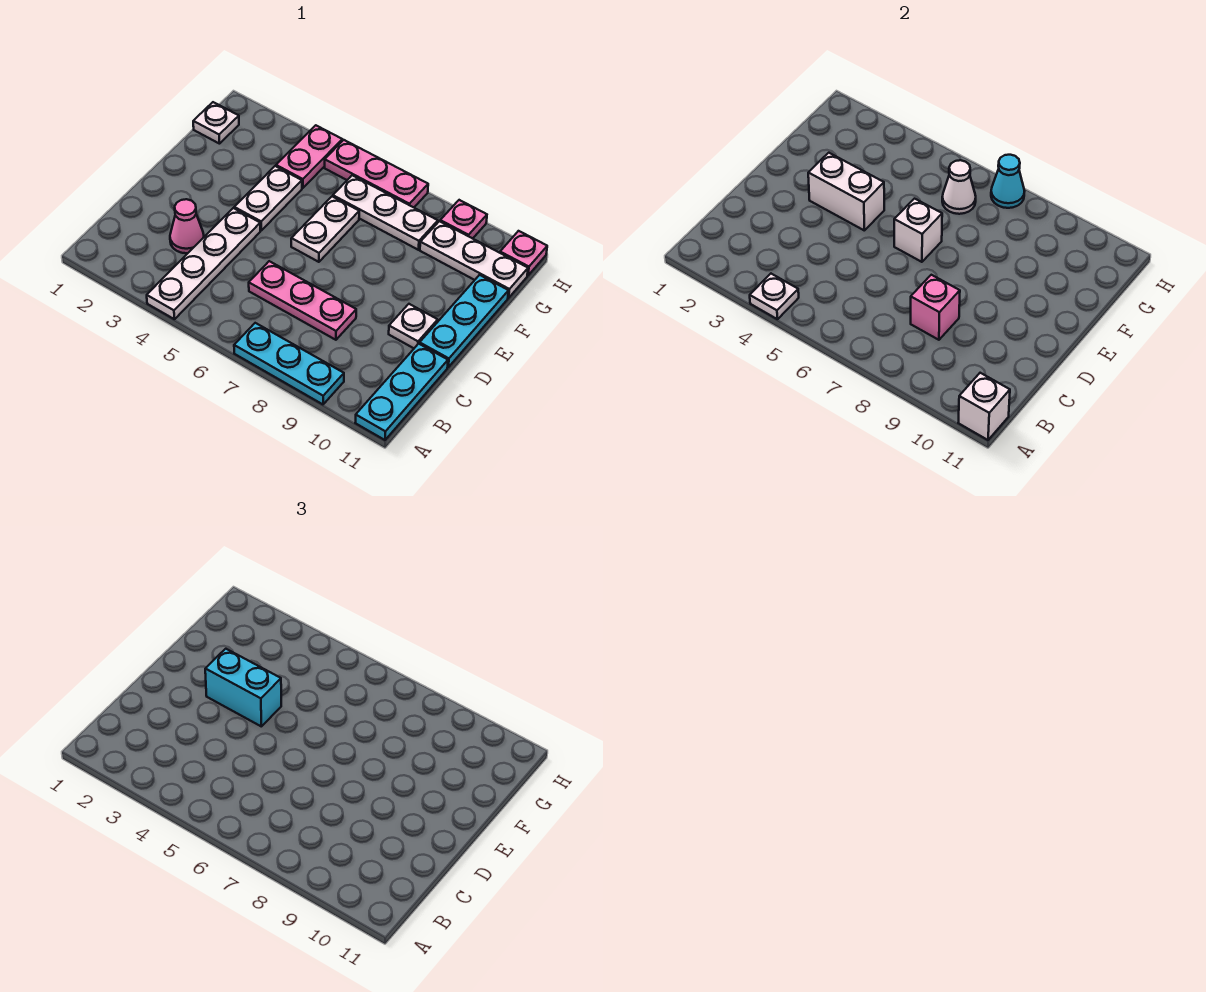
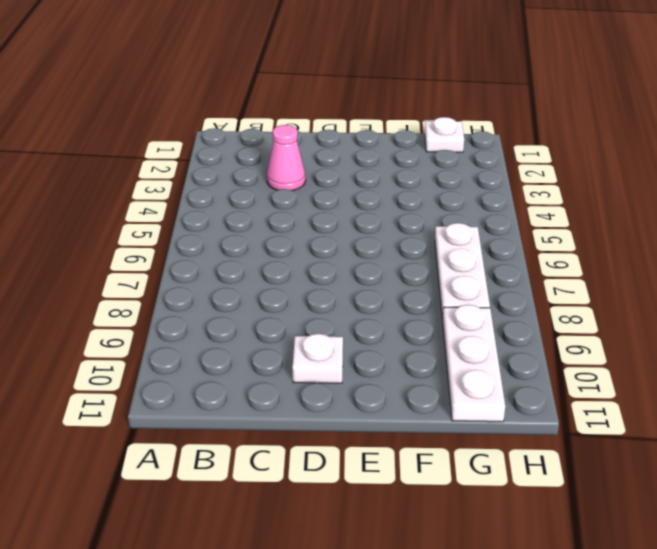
none -> white 1x4 plate [147,208,260,319]
none -> cyan 1x3 plate [234,323,344,404]
none -> cyan 1x3 plate [355,344,448,440]

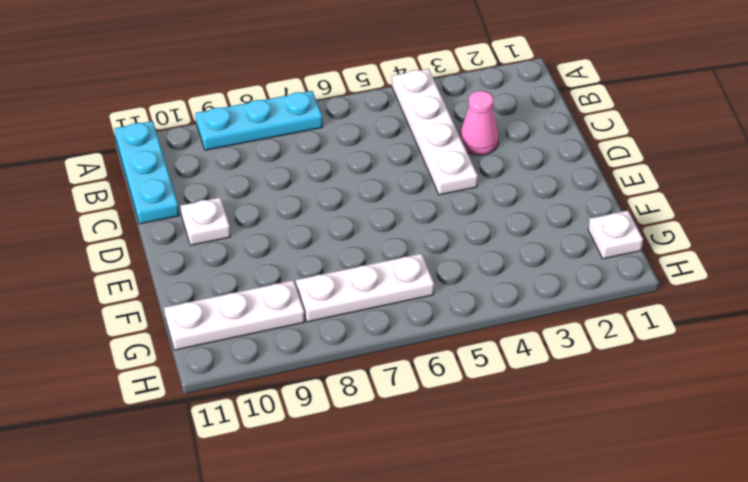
none -> pink 1x3 plate [249,261,356,340]
none -> cyan 1x3 plate [420,275,508,367]
none -> white 1x2 plate [234,166,302,230]

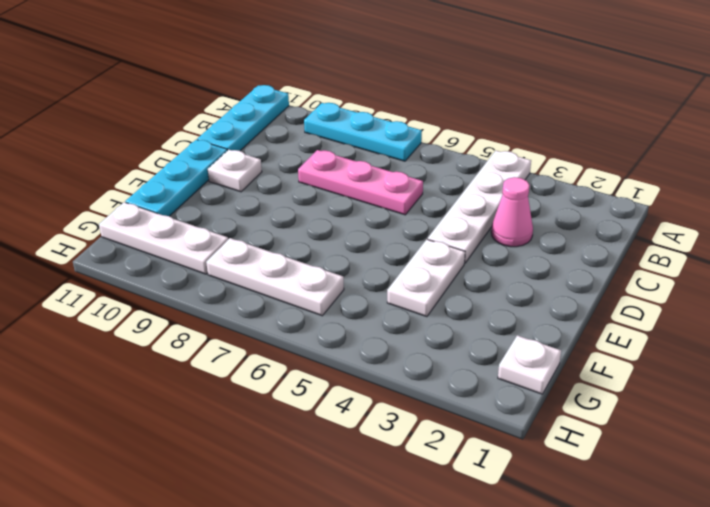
none -> white 1x2 plate [291,196,359,262]
none -> pink 1x2 plate [276,125,342,188]
none -> pink 1x3 plate [325,140,428,207]

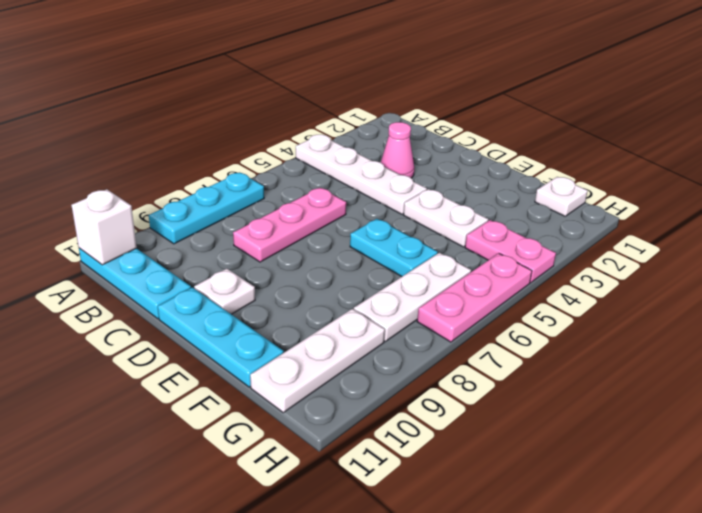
cyan 1x2 plate [350,219,438,277] -> white 1x2 plate [291,196,359,262]
none -> pink 1x1 plate [440,200,487,239]
none -> pink 1x1 plate [500,231,547,275]
none -> white 1x1 plate [750,274,799,319]

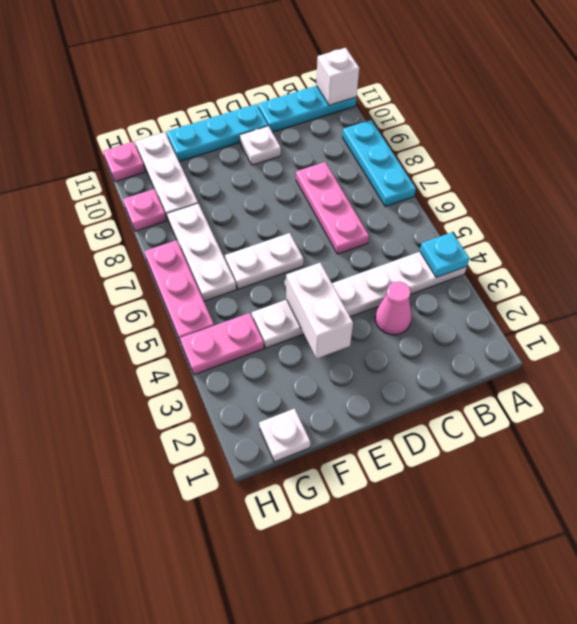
cyan 1x1 plate [420,232,469,278] -> white 1x1 plate [750,274,799,319]
none -> pink 1x1 brick [911,275,960,340]
none -> white 1x1 brick [894,199,942,262]
none -> white 1x1 cone [942,160,976,214]

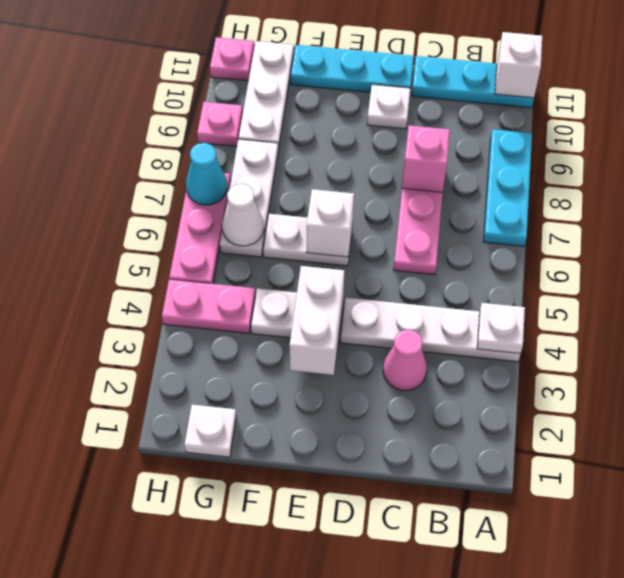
none -> cyan 1x2 brick [205,649,281,726]

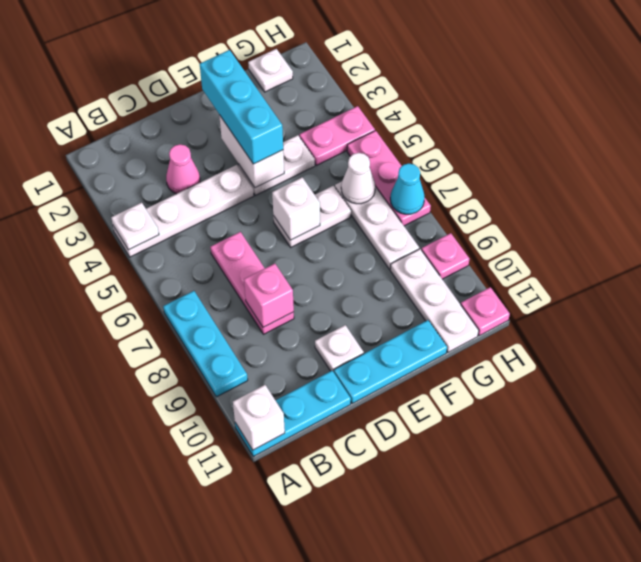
cyan 1x3 brick [200,50,283,164] -> cyan 1x2 brick [205,649,281,726]

